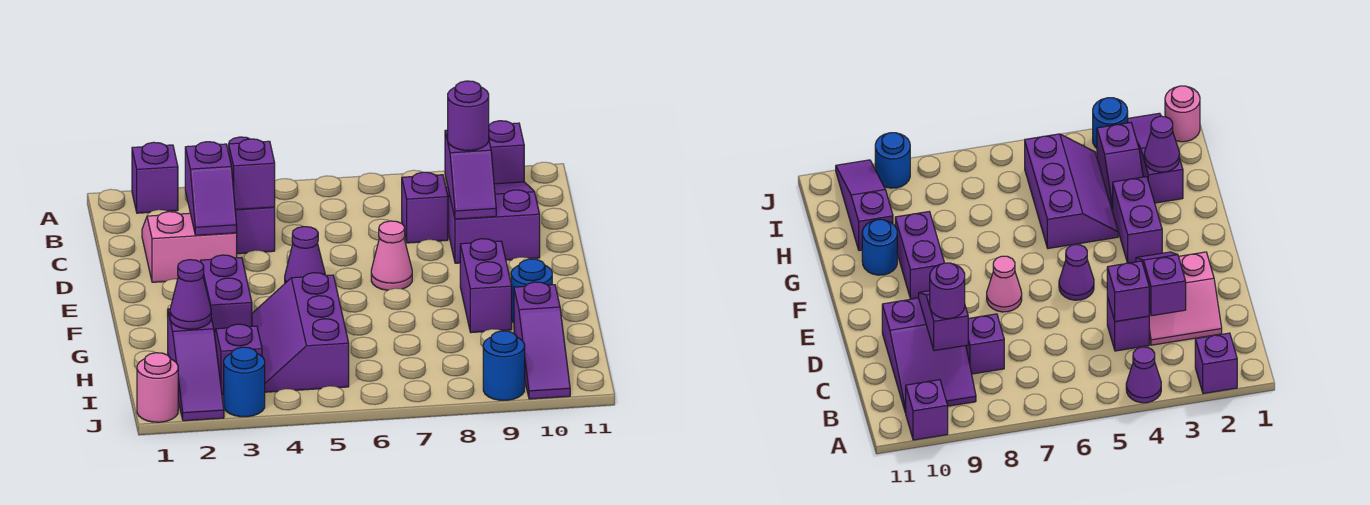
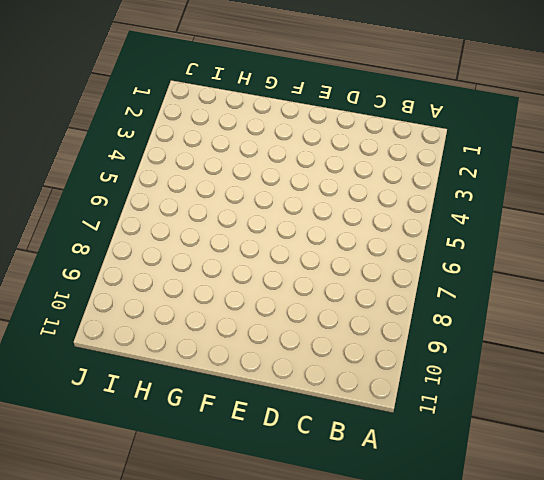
none -> purple 1x1 brick [132,142,178,213]
none -> purple 1x1 cone [1126,347,1161,403]
none -> purple 1x1 brick [489,121,524,184]

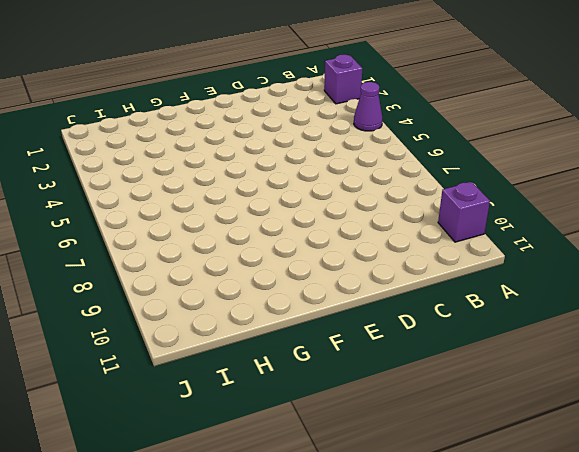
none -> purple 2x3 slope [446,182,540,263]
none -> pink 2x2 slope [142,212,237,282]
none -> purple 1x1 brick [235,207,275,254]

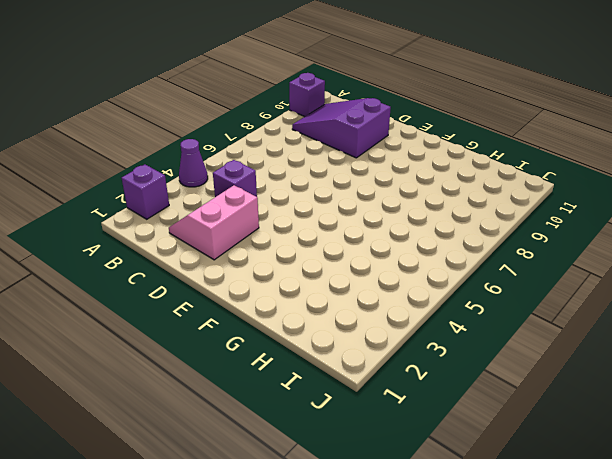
none -> purple 1x1 brick [402,172,448,243]
none -> purple 1x1 cone [285,227,325,283]
none -> pink 1x1 cone [371,221,412,290]

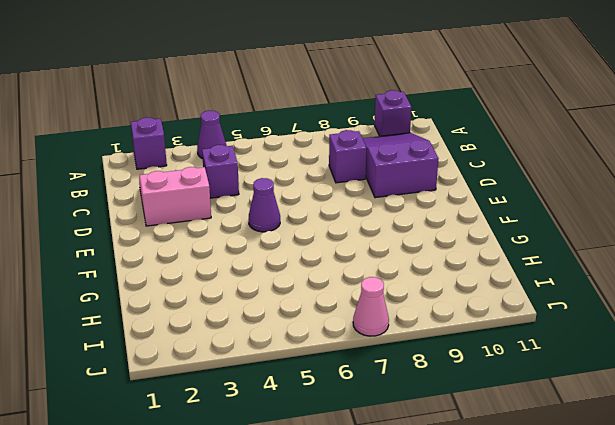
pink 1x1 cone [353,277,389,336] -> pink 1x1 cone moved to [371,221,412,290]
none -> purple 1x2 brick [201,255,252,332]
none -> purple 1x2 brick [460,239,512,333]
none -> purple 2x3 slope [252,273,349,392]

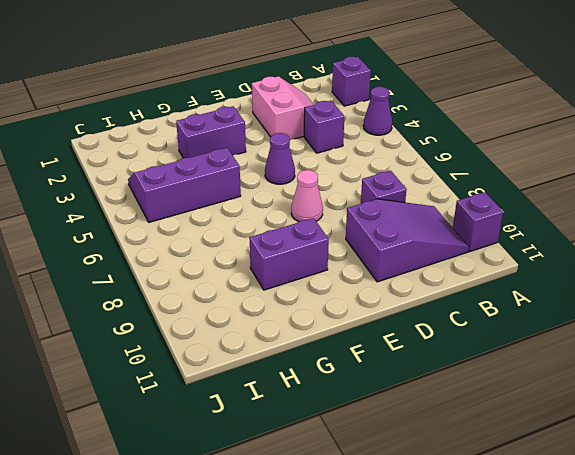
none -> blue 1x1 round brick [511,259,552,323]
none -> purple 1x3 slope [168,309,224,421]
none -> purple 1x2 slope [214,324,262,395]

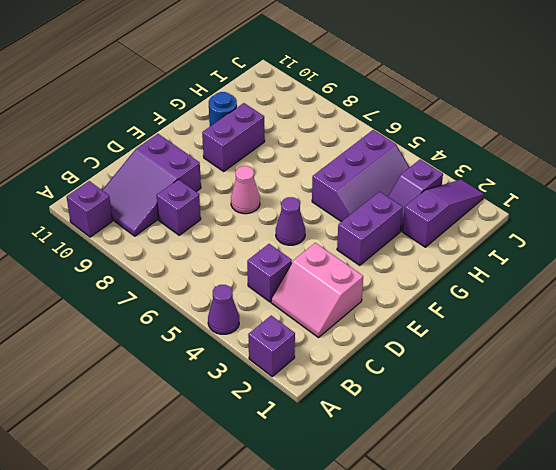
none -> purple 1x3 slope [514,282,570,399]
none -> pink 1x1 round brick [137,353,178,422]
none -> blue 1x1 round brick [224,347,265,417]

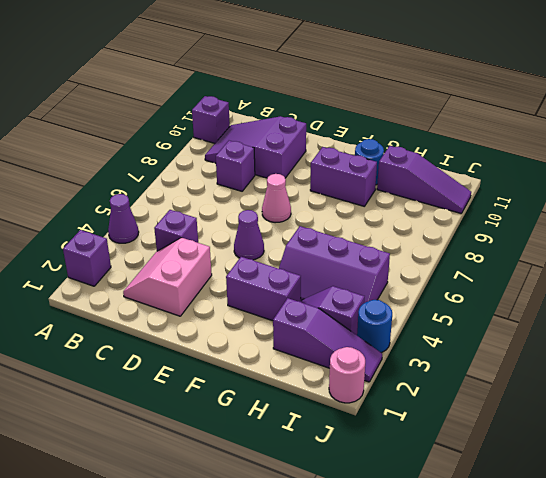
none -> blue 1x1 round brick [483,331,525,400]
none -> purple 1x2 slope [185,142,237,235]
none -> purple 1x1 brick [229,139,275,210]

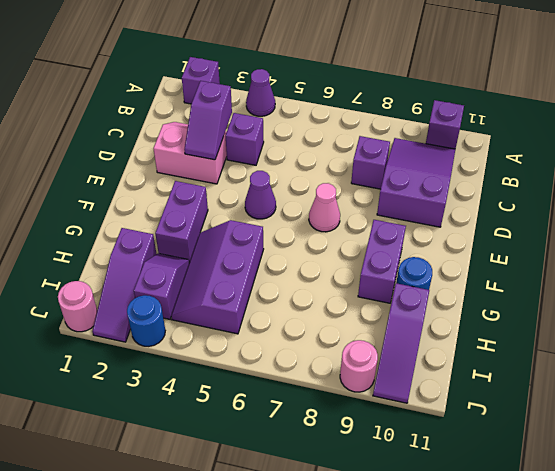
pink 1x1 round brick [340,340,378,392] -> blue 1x1 round brick [483,331,525,400]
none -> purple 1x1 brick [229,139,275,210]
none -> purple 1x2 slope [445,130,496,219]
none -> purple 1x1 cone [170,260,211,329]

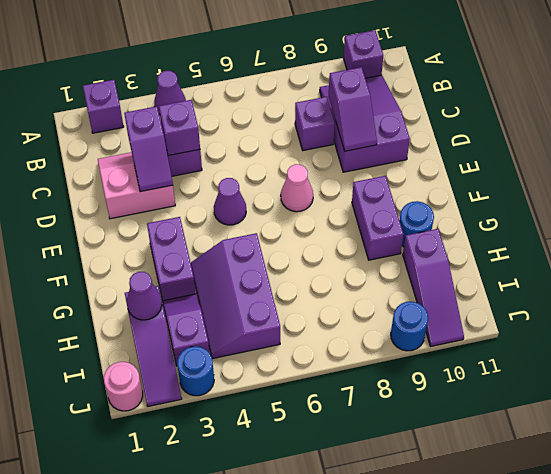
none -> purple 1x1 round brick [448,81,489,150]

